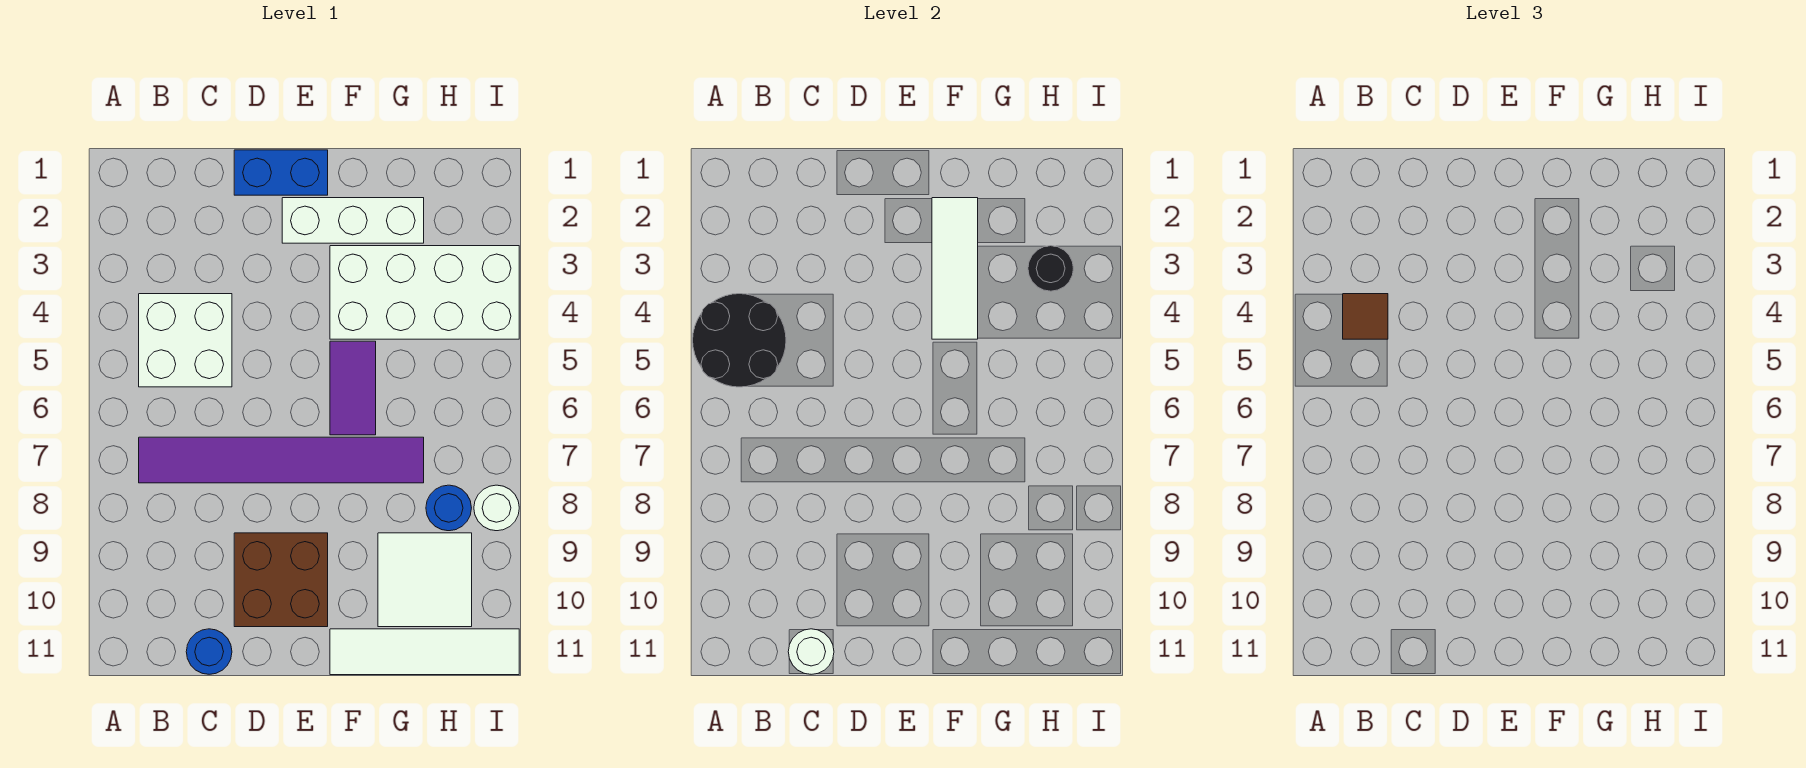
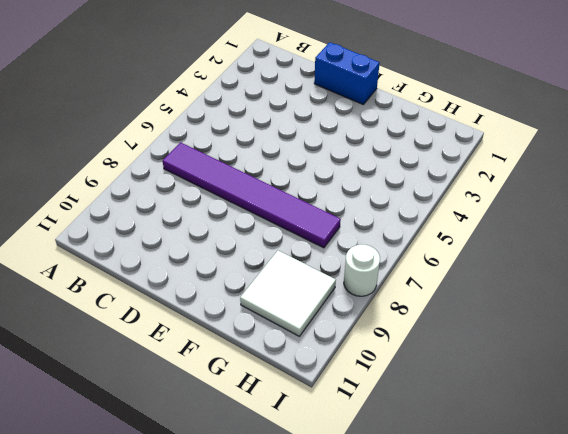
none -> white 2x2 brick [139,294,232,387]
none -> blue 1x1 round brick [186,629,232,674]
none -> brown 2x2 brick [234,533,328,627]

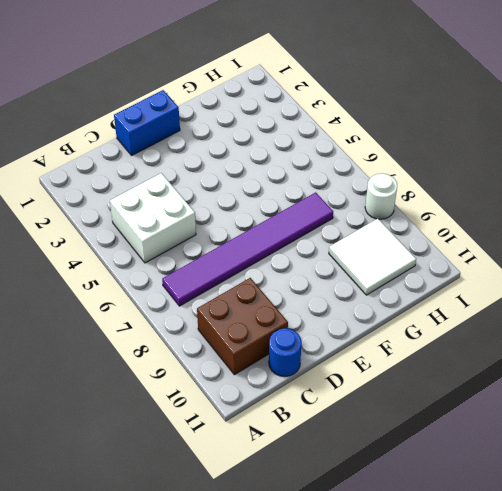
brown 2x2 brick [197,278,288,375] -> brown 2x2 brick moved to [234,533,328,627]
none -> white 1x3 brick [282,198,424,243]
none -> white 2x4 brick [330,246,519,339]
none -> purple 1x2 tile [330,341,376,435]

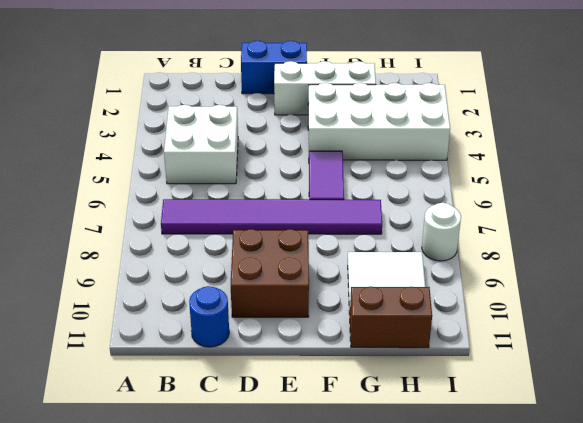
brown 1x2 brick [350,286,432,348] -> white 1x4 tile [330,629,519,675]
none -> blue 1x1 round brick [426,485,471,531]
none -> black 2x2 round brick [693,294,786,387]
none -> white 1x1 round brick [788,629,834,674]

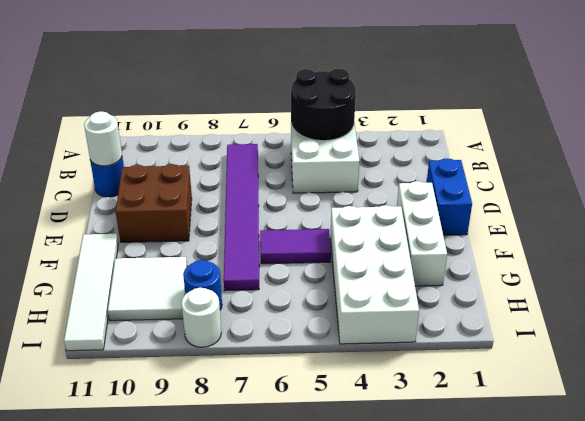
none -> white 1x3 tile [932,198,978,339]
none -> black 1x1 round brick [1028,246,1073,291]
none -> brown 1x1 tile [1343,294,1388,339]

